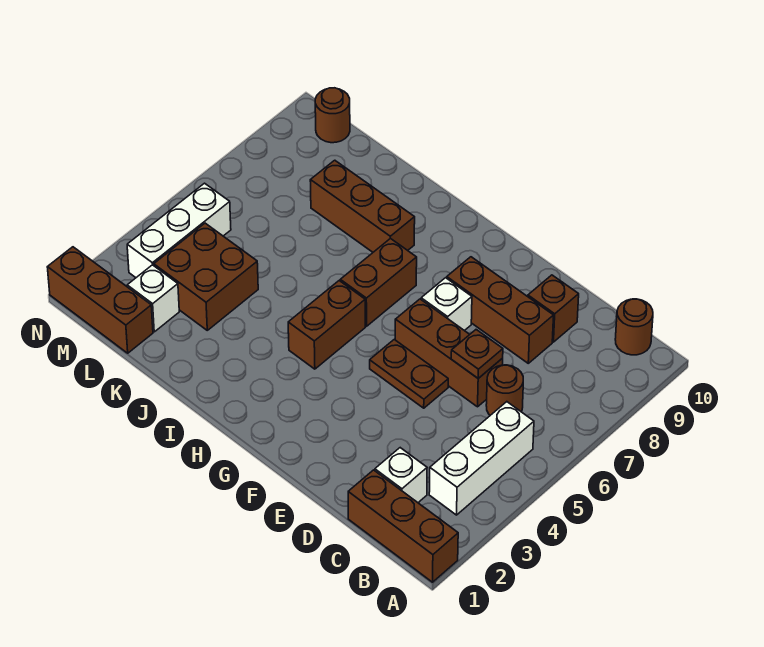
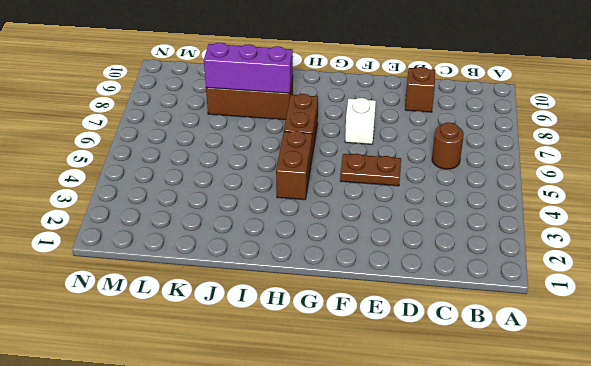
purple 1x3 brick [204,43,293,93] -> none
none -> brown 1x3 brick [348,470,458,582]
none -> white 1x3 brick [429,402,534,515]
none -> brown 1x1 round brick [615,299,653,355]

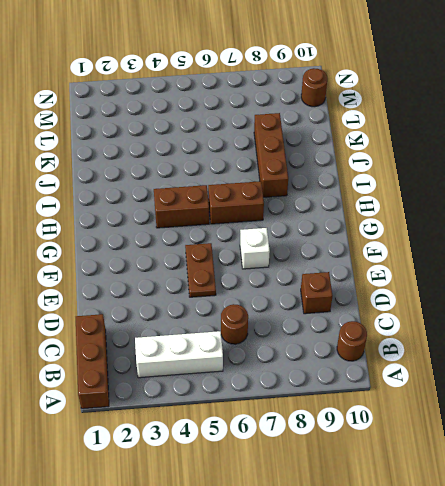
none -> white 1x1 brick [375,448,427,502]
none -> brown 1x3 brick [395,299,503,407]
none -> brown 1x3 brick [447,257,554,363]

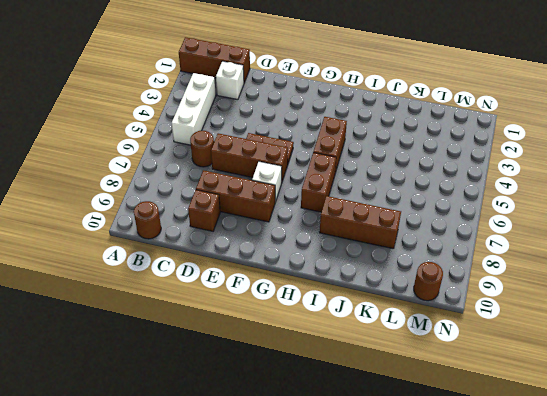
none -> brown 2x2 brick [154,223,258,330]
none -> brown 1x3 brick [47,247,153,353]
none -> white 1x1 brick [127,265,179,332]

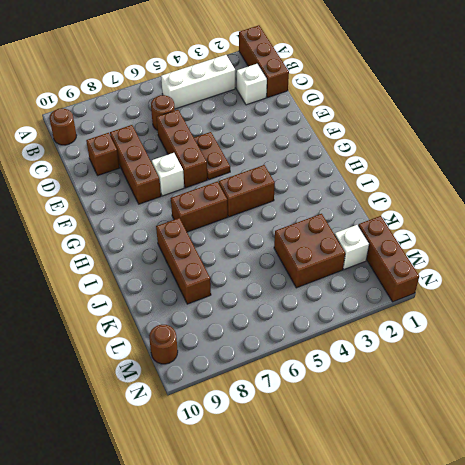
none -> white 1x3 brick [127,183,231,278]
none -> brown 1x1 plate [451,330,503,378]

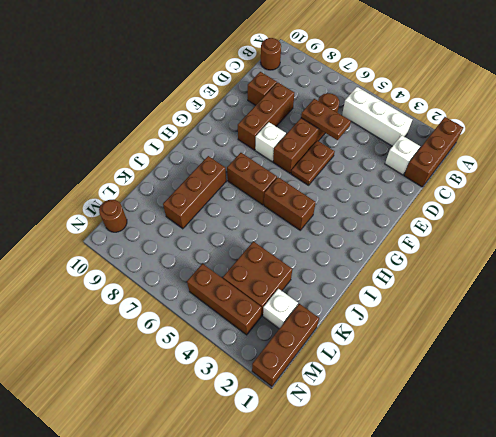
brown 1x2 plate [301,99,351,140] -> brown 1x1 plate [451,330,503,378]
brown 1x3 brick [187,264,262,335] -> white 1x3 brick [127,183,231,278]

